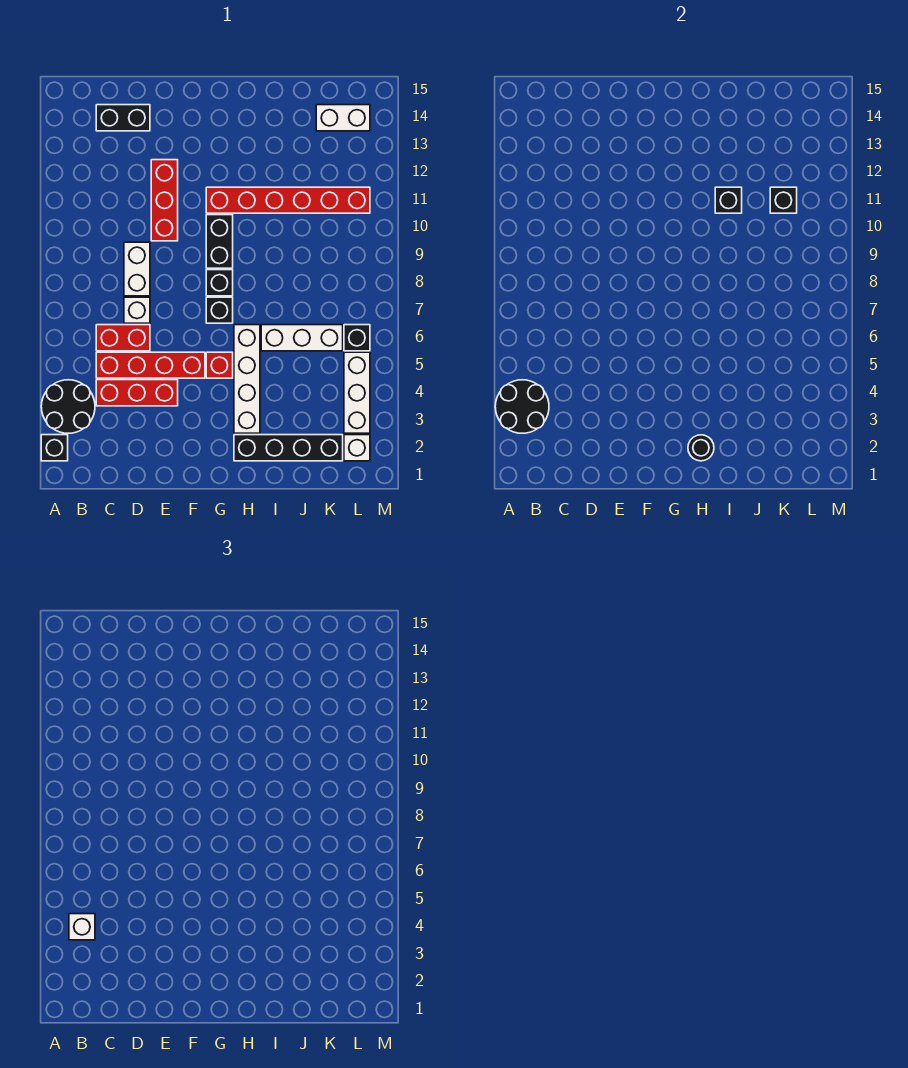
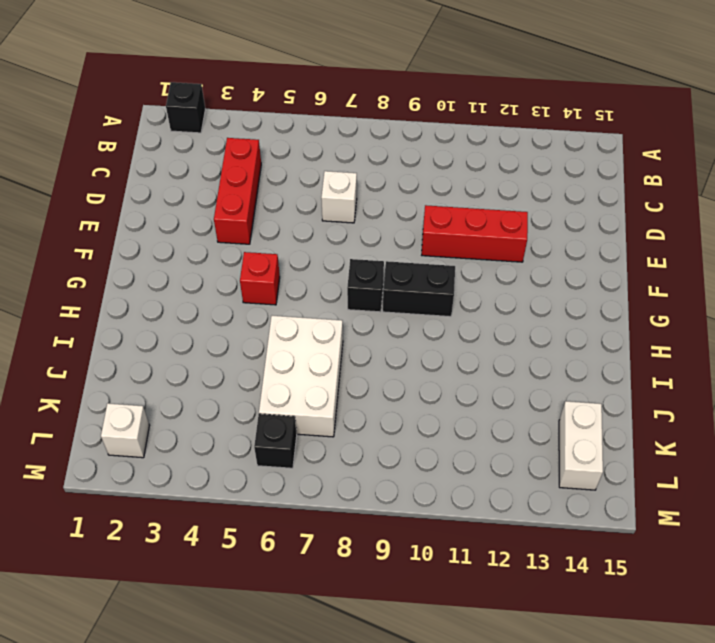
white 2x3 brick [259,316,343,437] -> white 1x3 brick [261,325,343,351]
none -> black 2x2 round brick [41,380,95,433]
none -> red 1x4 brick [96,352,205,378]
none -> red 1x2 brick [96,325,150,351]

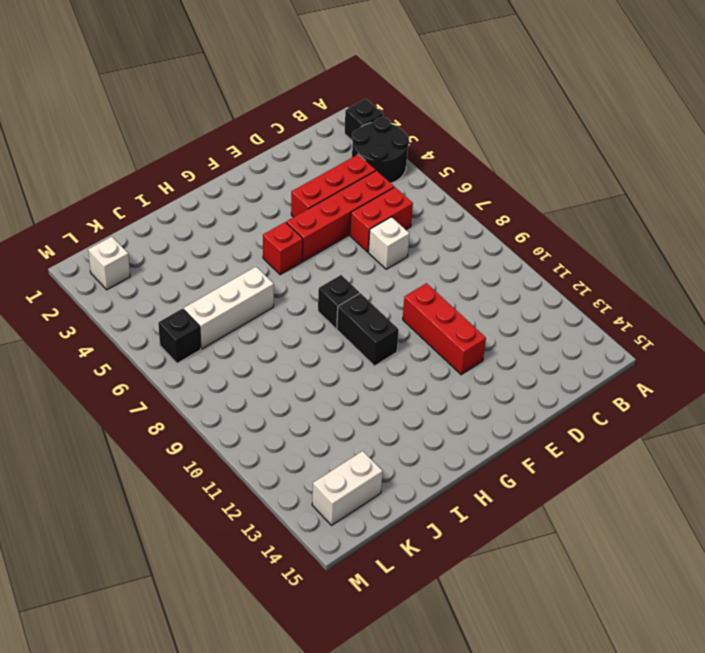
none -> black 1x2 brick [96,105,150,131]
none -> white 1x2 brick [124,242,150,296]
none -> black 1x1 brick [206,297,233,323]

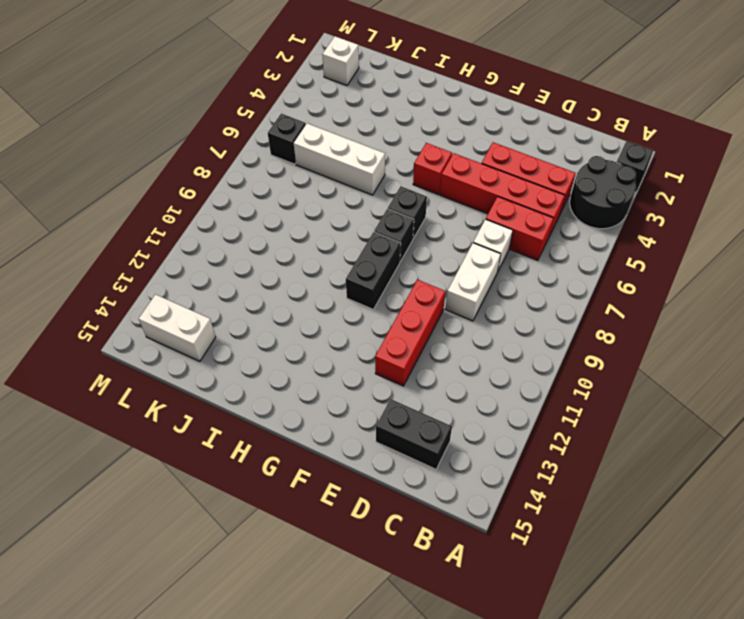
none -> red 1x6 brick [206,187,370,213]
none -> black 1x4 brick [234,435,343,461]
none -> white 1x4 brick [234,325,260,433]

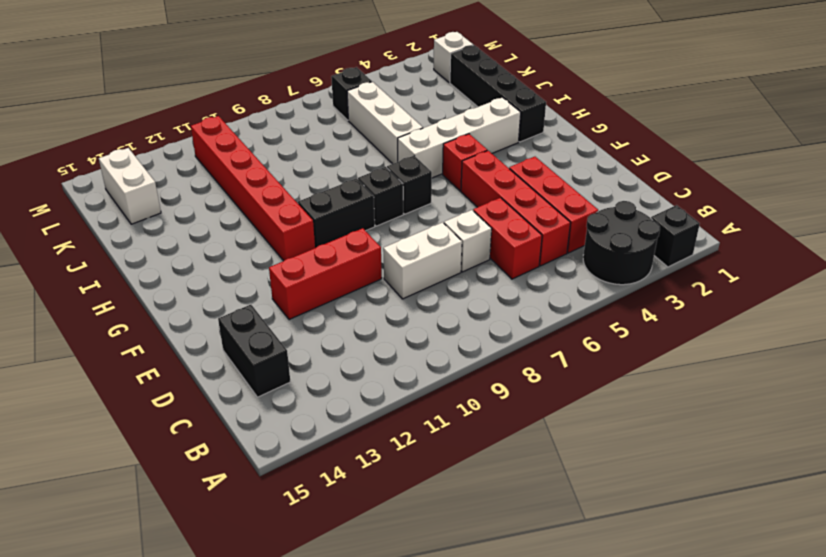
none -> white 1x3 brick [344,352,370,433]
none -> black 2x2 round brick [495,380,549,433]
none -> black 1x1 round brick [688,435,714,461]

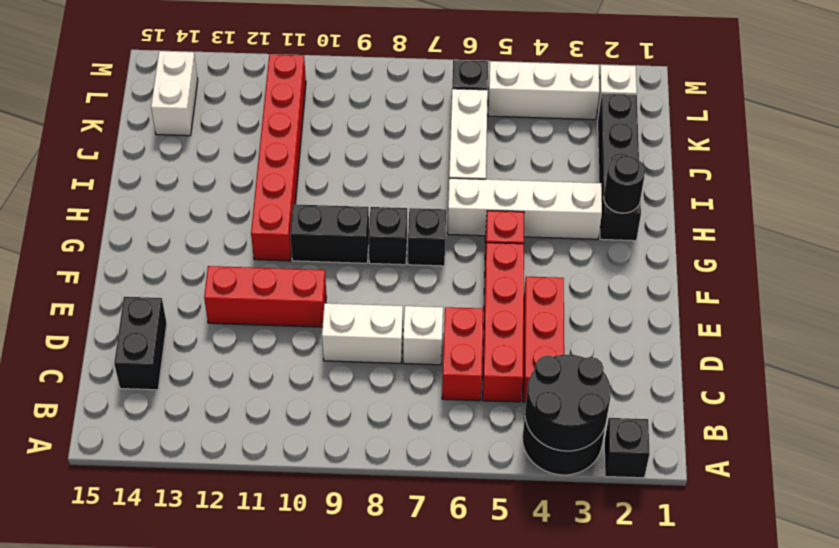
none -> black 1x1 brick [715,187,742,213]
none -> black 1x1 brick [770,187,797,213]
none -> white 1x1 brick [69,914,95,940]

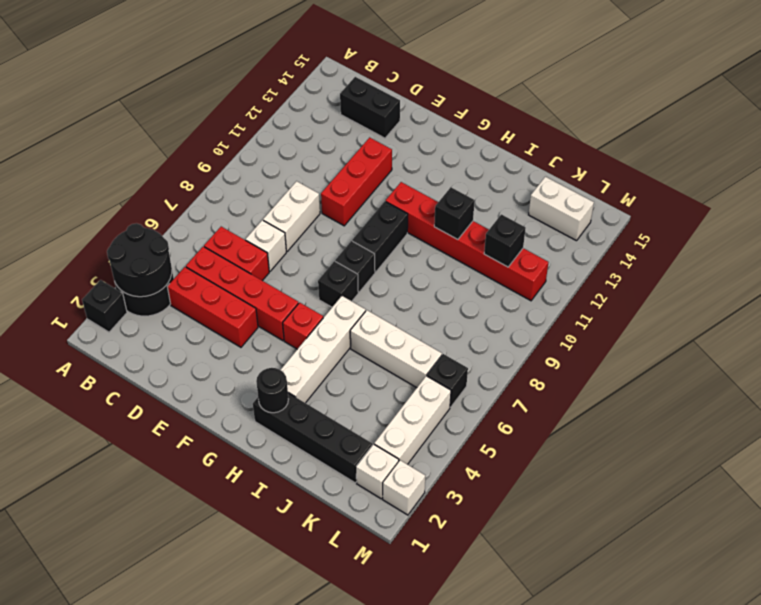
white 1x1 brick [383,460,425,515] -> white 1x1 brick moved to [69,914,95,940]

